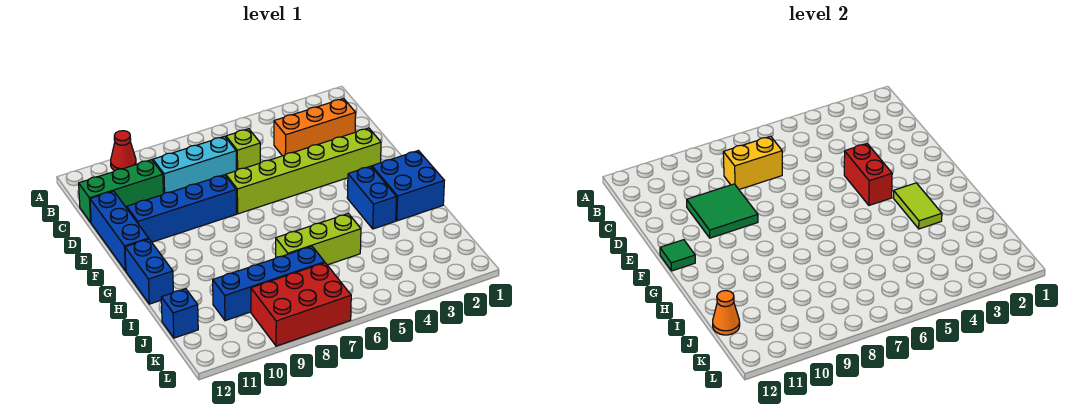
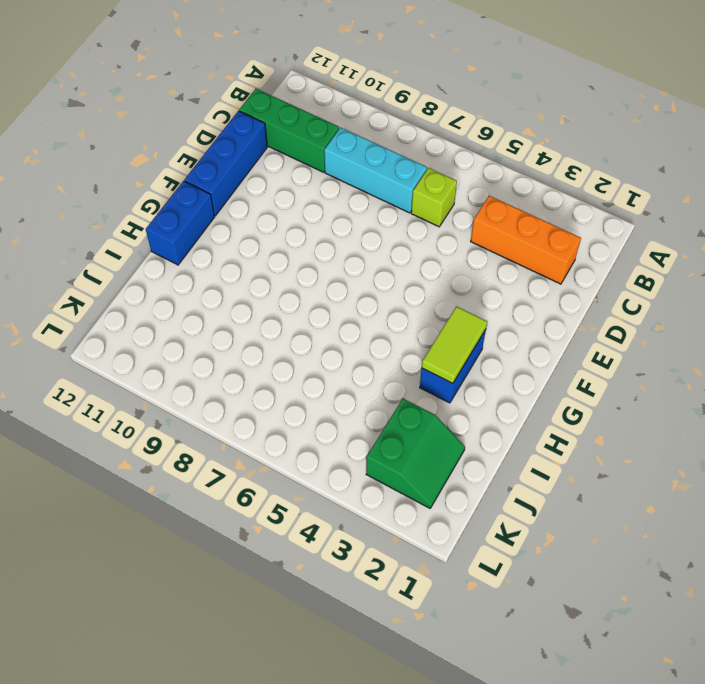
green 2x2 slope [366,398,465,508] -> none
none -> red 1x1 cone [111,131,136,171]
none -> lime 1x6 brick [226,128,381,214]
none -> blue 1x4 brick [127,175,236,242]

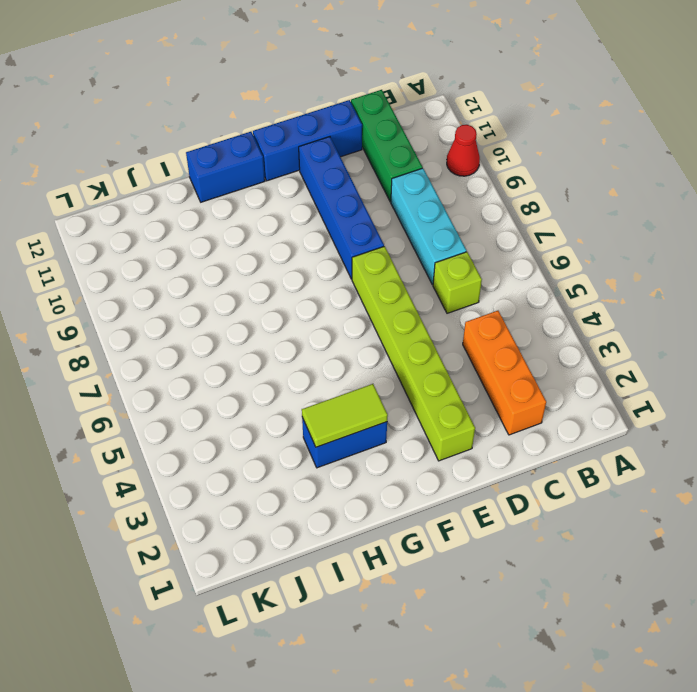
none -> blue 2x2 brick [372,151,444,221]
none -> lime 1x3 brick [276,214,361,265]
none -> blue 1x4 brick [213,246,325,321]

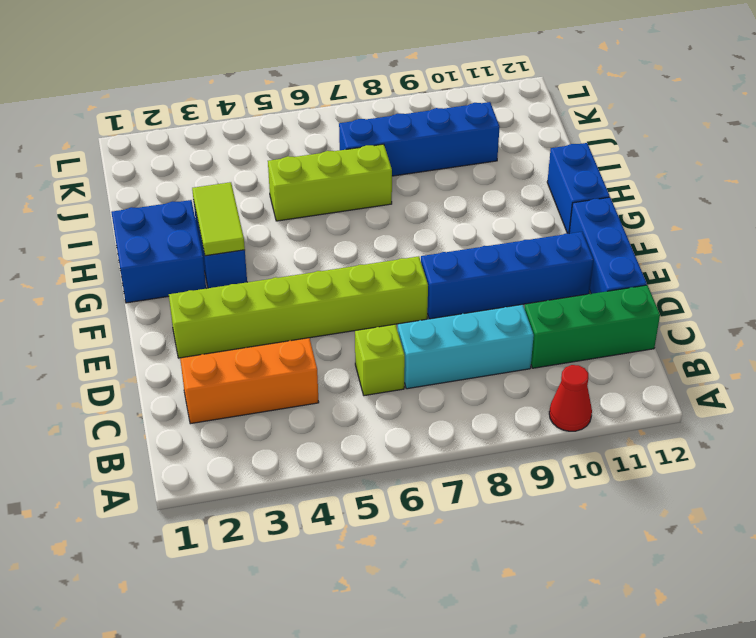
none -> blue 1x1 brick [161,289,198,338]
none -> red 2x3 brick [251,263,351,346]
none -> yellow 1x2 brick [723,136,782,189]

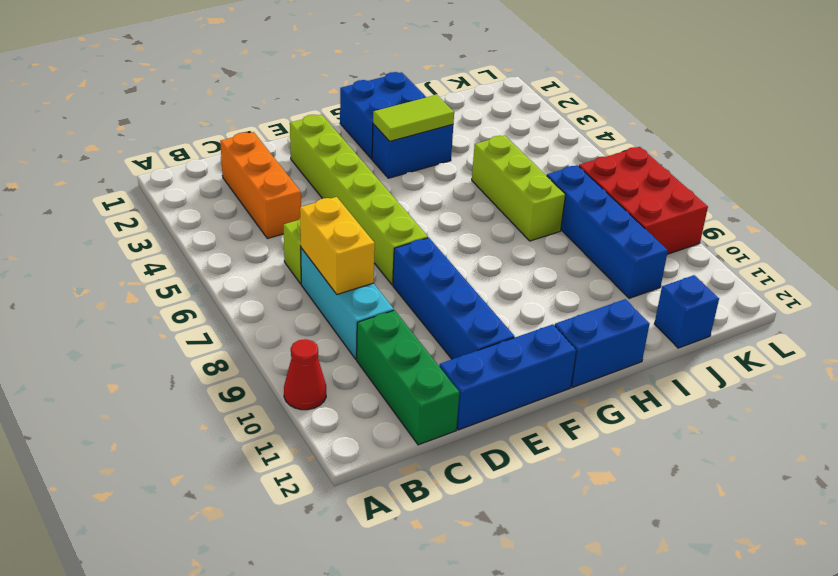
none -> green 2x2 tile [687,184,758,238]
none -> red 1x2 brick [844,144,892,205]
none -> green 1x1 tile [660,240,695,271]

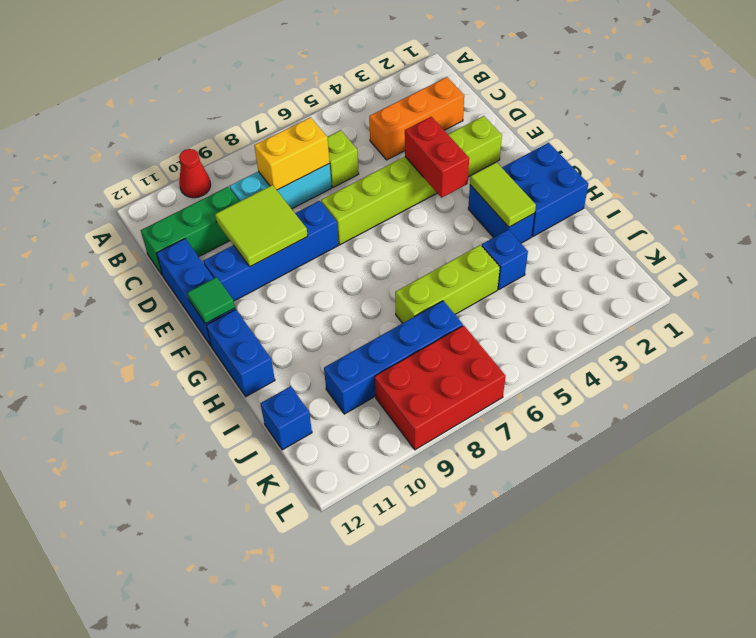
lime 2x2 tile [215,185,308,267] -> green 2x2 tile [687,184,758,238]
blue 1x1 brick [482,230,528,289] -> none
none -> orange 1x1 cone [713,291,740,335]

